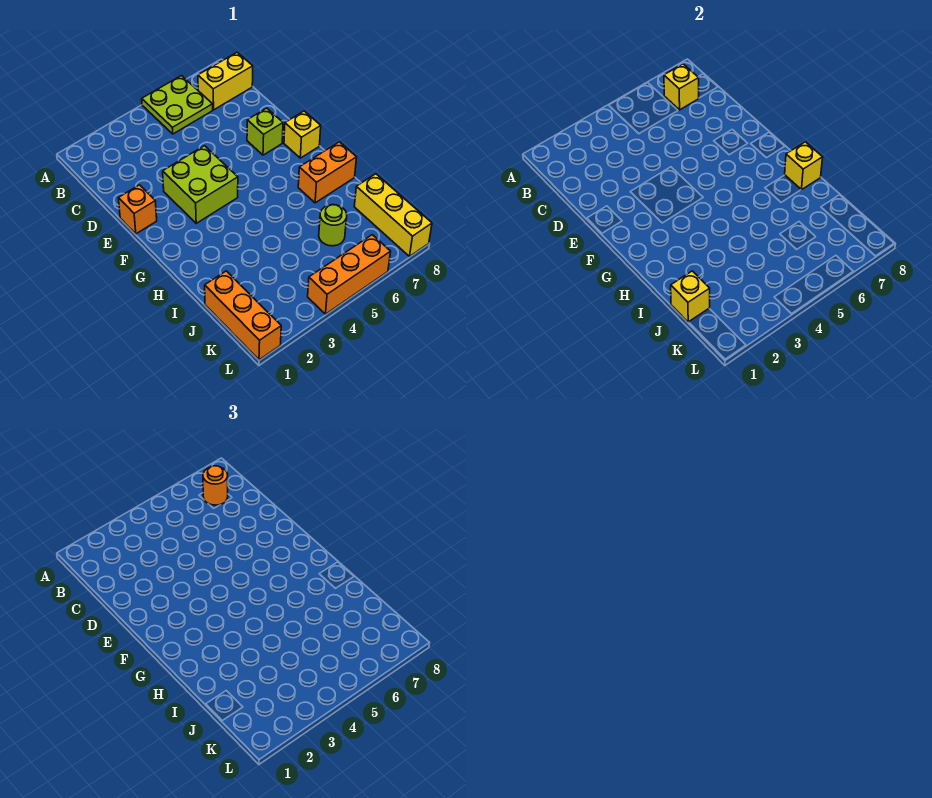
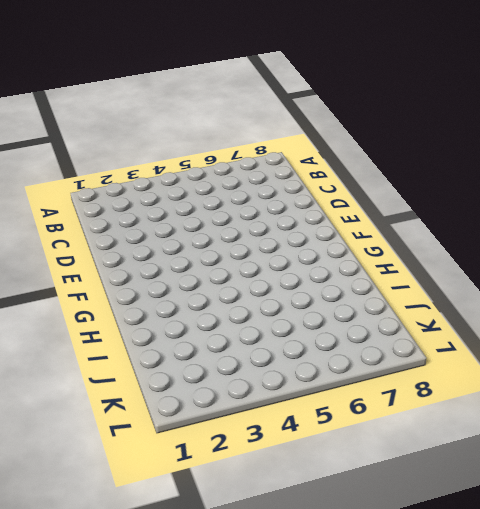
none -> lime 2x2 plate [142,76,213,134]
none -> yellow 1x2 brick [198,52,253,110]
none -> orange 1x1 brick [118,185,157,234]

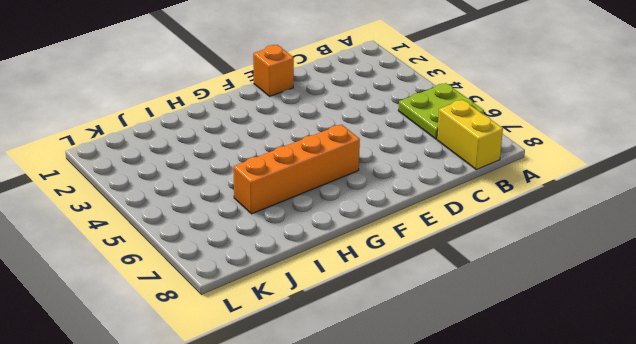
orange 1x4 brick [234,124,360,214] -> none
none -> lime 2x2 brick [163,146,238,223]
none -> lime 1x1 brick [247,108,283,155]
none -> yellow 1x1 brick [284,111,321,158]

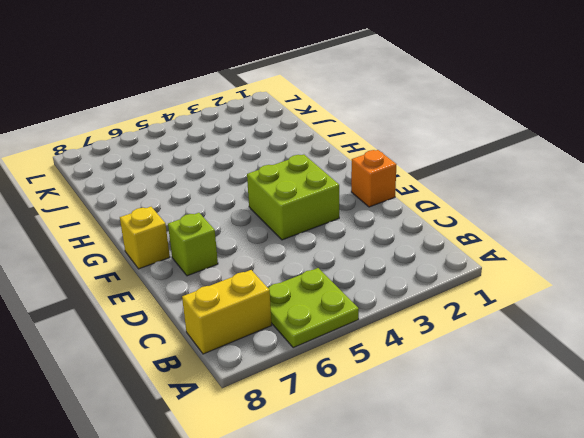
none -> orange 1x2 brick [298,142,357,203]
none -> orange 1x3 brick [205,271,281,360]
none -> lime 1x1 round brick [319,205,347,246]

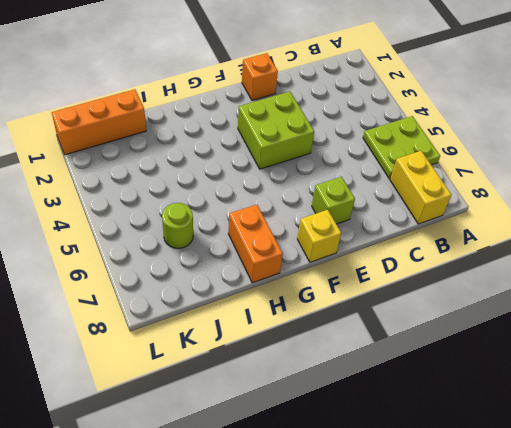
none -> yellow 1x3 brick [354,174,432,256]
none -> orange 1x3 brick [308,235,391,314]
none -> yellow 1x1 brick [664,64,699,110]

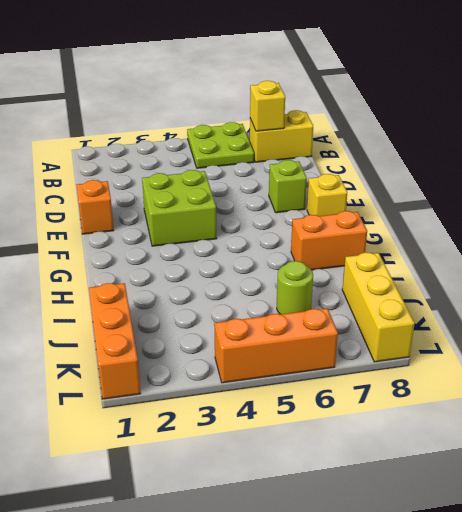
none -> yellow 1x1 brick [785,142,823,190]
none -> yellow 1x1 brick [671,271,710,322]
none -> orange 1x1 round brick [203,466,228,505]

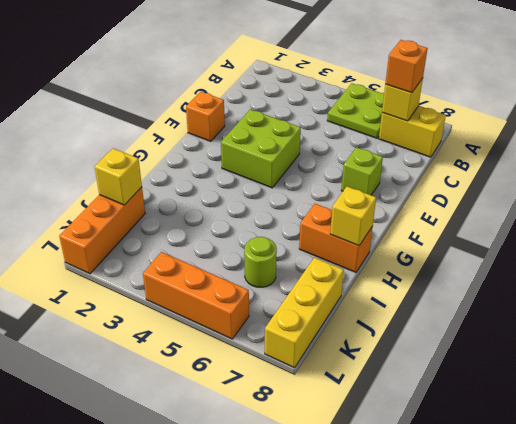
orange 1x1 brick [385,40,428,93] -> orange 1x1 round brick [203,466,228,505]
none -> yellow 1x1 brick [284,111,321,158]

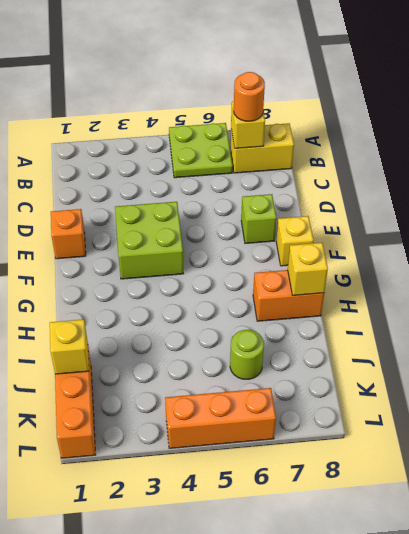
none -> yellow 1x3 brick [354,174,432,256]

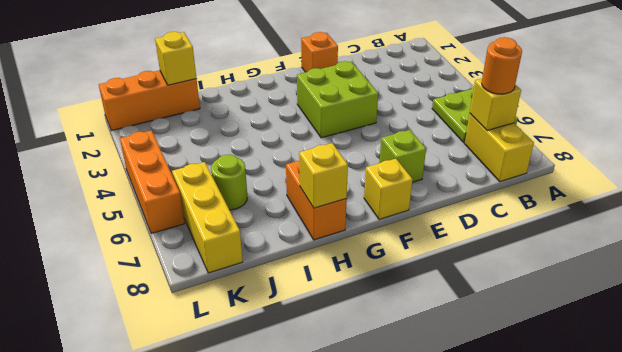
yellow 1x3 brick [172,162,243,273] -> yellow 1x3 brick turned to [354,174,432,256]

